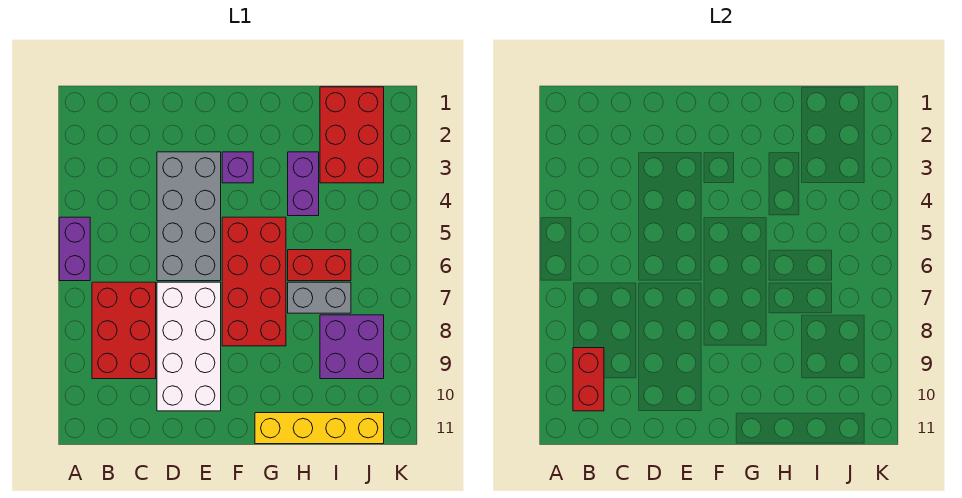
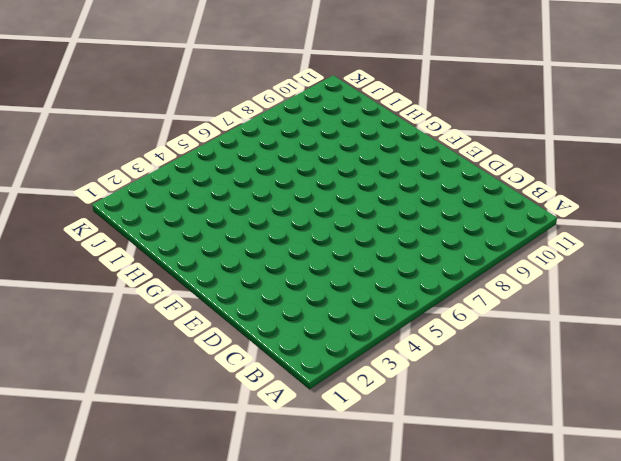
none -> purple 1x2 brick [59,217,90,281]
none -> red 2x3 brick [92,282,156,379]
none -> grey 2x4 brick [157,152,221,281]

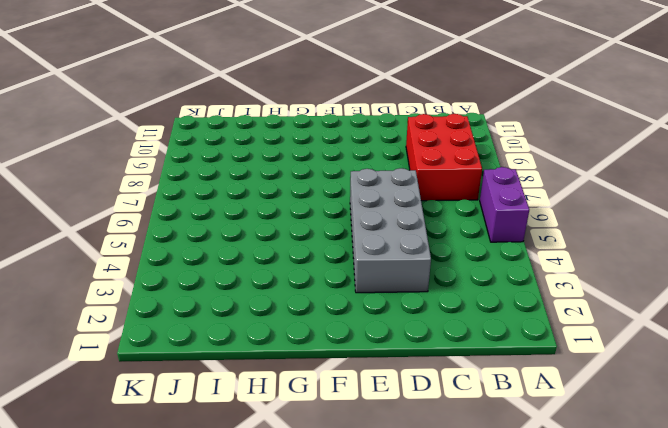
none -> white 2x4 brick [157,282,221,411]
none -> purple 1x1 brick [222,152,253,183]
none -> red 2x4 brick [222,217,286,346]

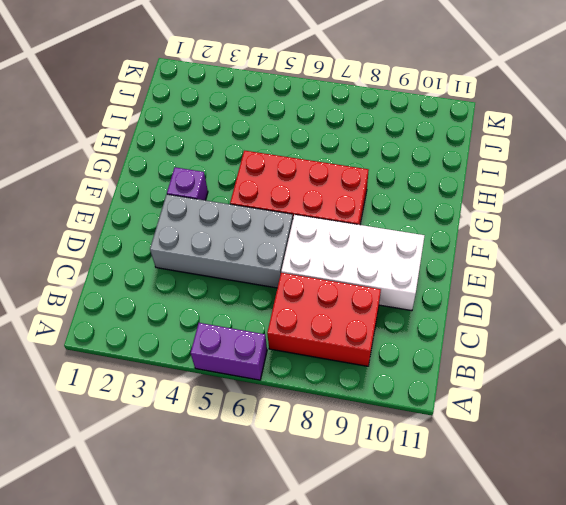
none -> yellow 1x4 brick [255,413,384,444]
none -> purple 1x2 brick [288,152,319,216]
none -> red 1x2 brick [288,250,351,281]

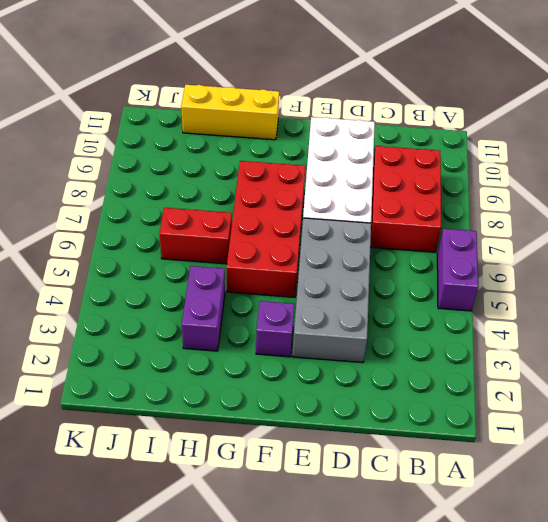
yellow 1x3 brick [181,85,279,140] -> yellow 1x4 brick [255,413,384,444]
none -> grey 1x2 brick [288,282,351,313]
none -> red 2x3 brick [320,87,384,183]
none -> purple 2x2 brick [320,315,384,379]

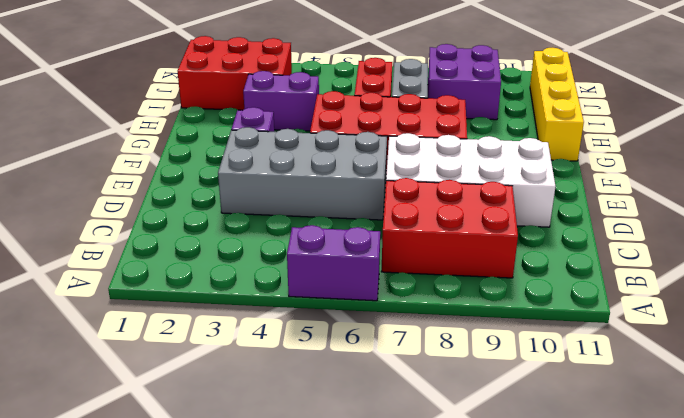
none -> red 1x2 brick [573,348,604,411]

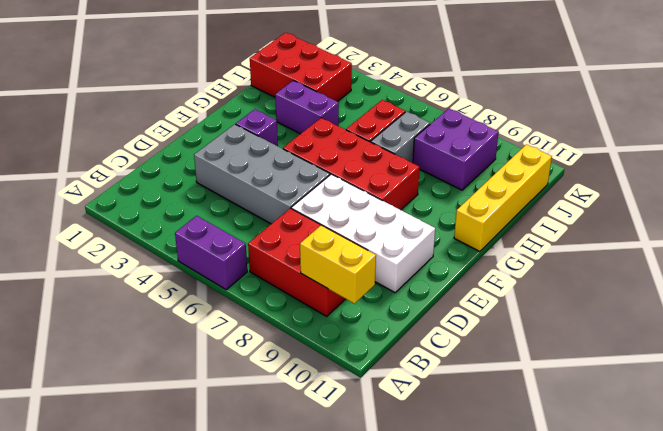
yellow 1x2 brick [300,225,376,304] -> red 1x2 brick [573,348,604,411]

